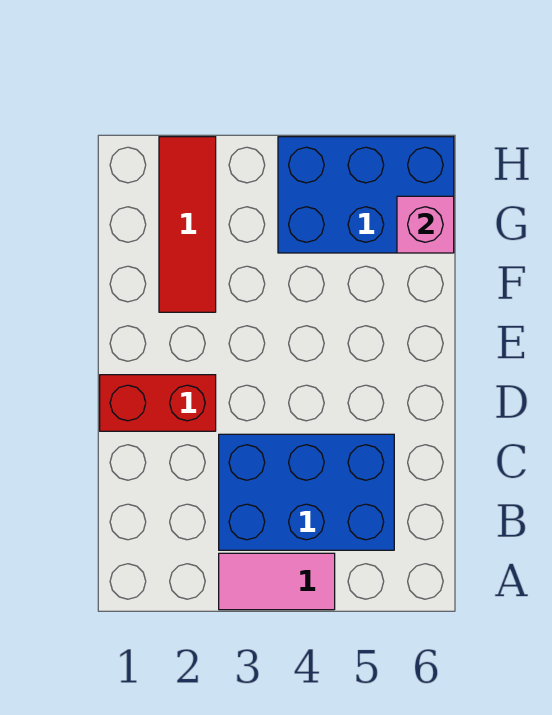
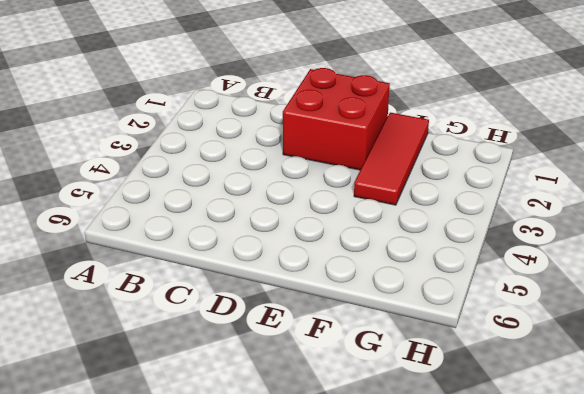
red 2x2 brick [283,68,390,170] -> red 1x2 brick [100,375,216,431]
red 1x3 tile [354,113,429,205] -> red 1x3 tile turned to [159,137,216,312]
none -> pink 1x2 tile [219,553,335,610]
none -> blue 2x3 brick [219,434,394,550]

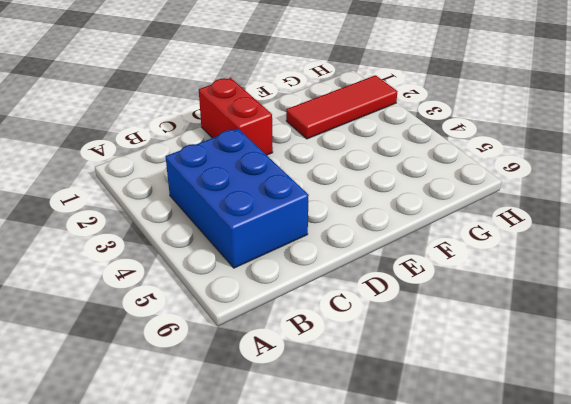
none -> pink 1x2 tile [219,553,335,610]
none -> blue 2x3 brick [278,137,454,253]

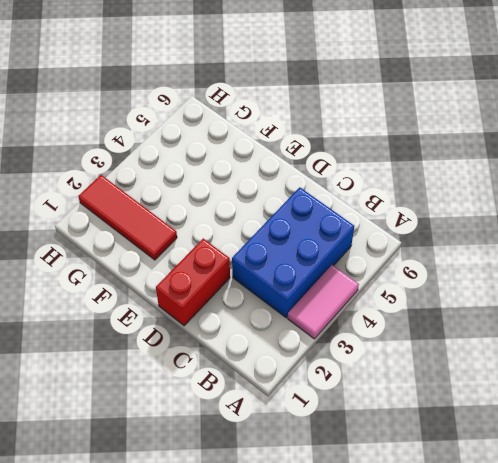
none -> blue 2x3 brick [278,137,454,253]
none -> pink 1x1 brick [397,196,454,253]

